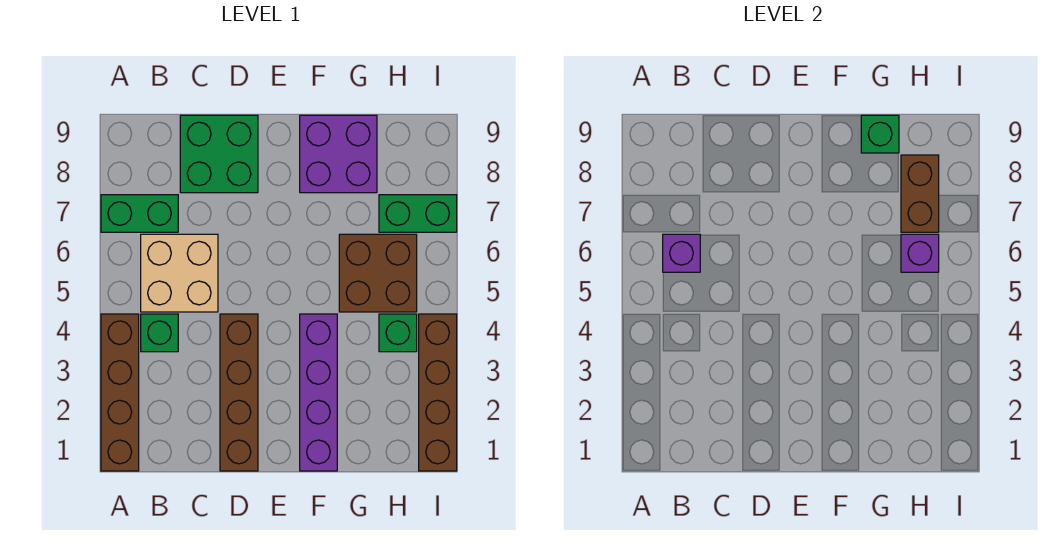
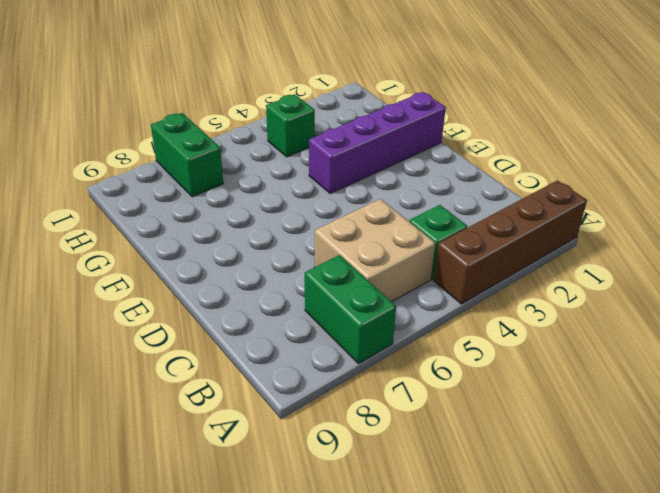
none -> green 2x2 brick [180,115,258,193]
none -> brown 1x4 brick [220,314,258,471]
none -> purple 2x2 brick [300,115,377,193]

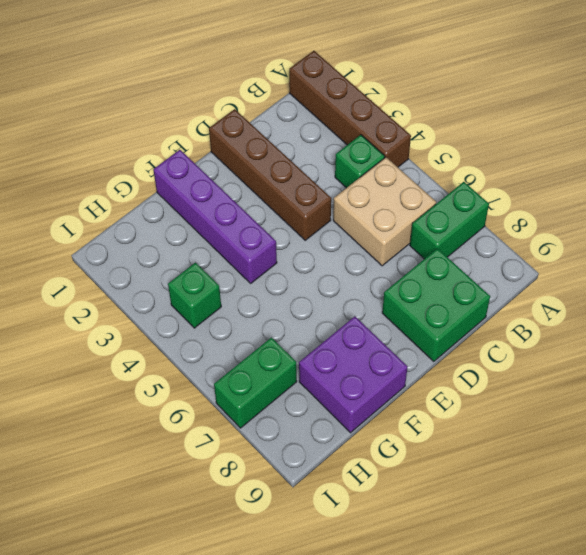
none -> brown 2x2 brick [339,234,417,312]
none -> brown 1x4 brick [419,314,457,471]
none -> purple 1x1 brick [663,234,700,272]

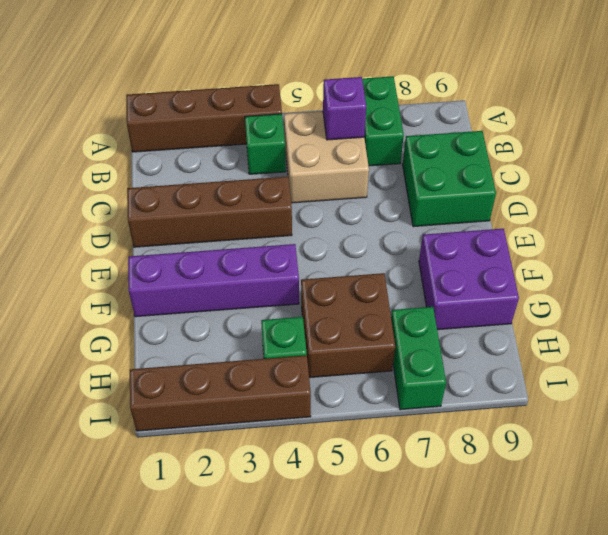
none -> green 1x1 brick [861,115,899,153]
none -> purple 1x1 brick [901,234,939,272]
none -> brown 1x2 brick [901,155,939,232]

